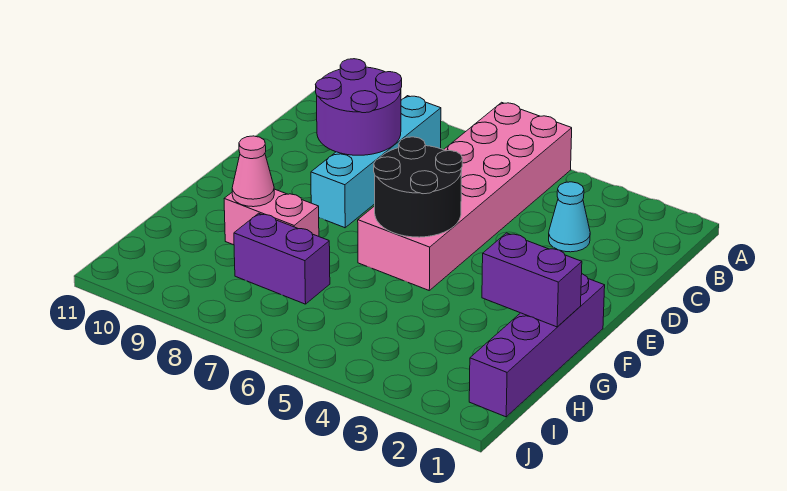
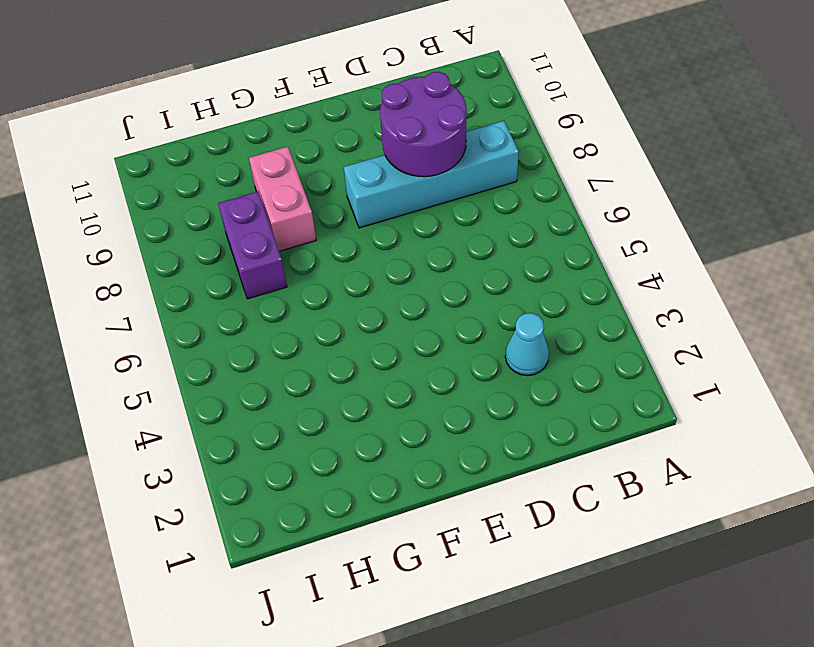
none -> pink 2x6 brick [358,102,572,290]
none -> purple 1x4 brick [469,274,605,417]

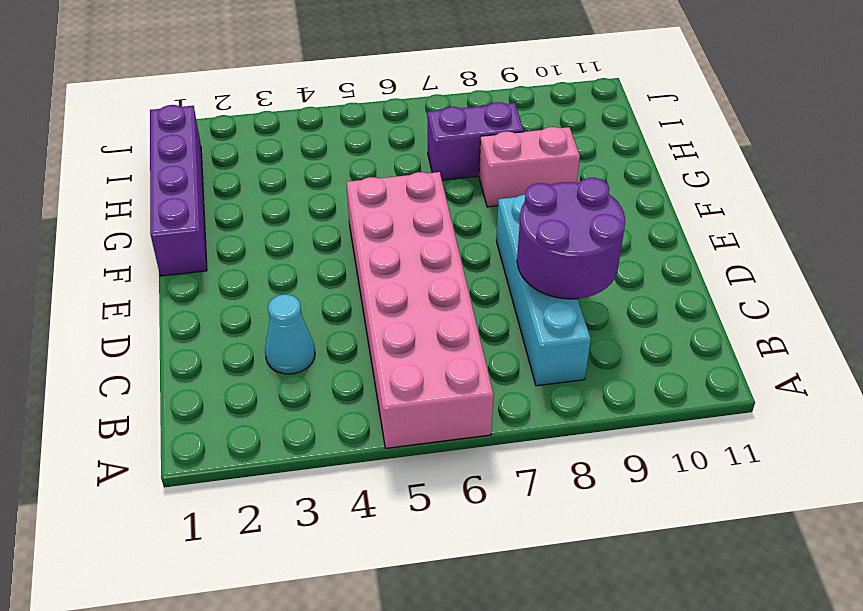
none -> black 2x2 round brick [374,137,462,237]
none -> purple 1x2 brick [482,233,582,327]

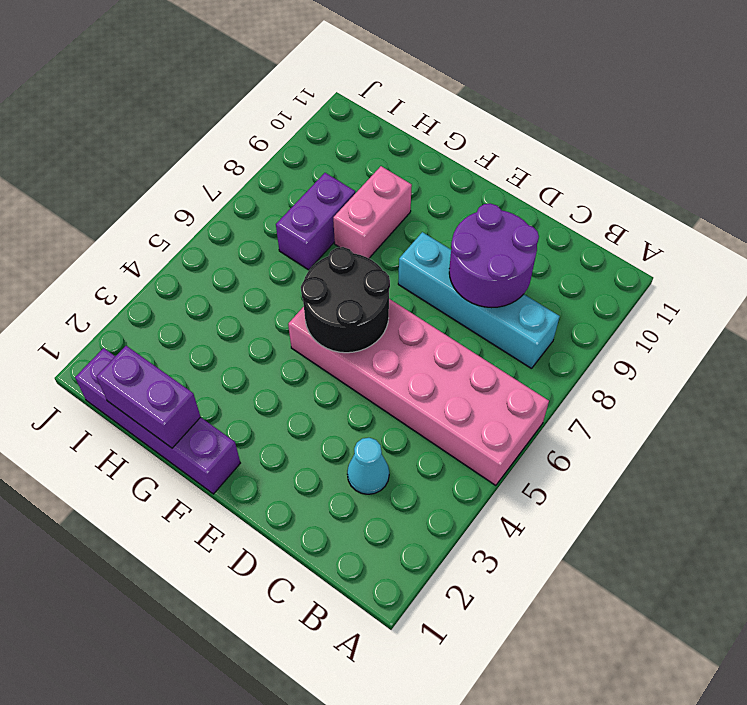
purple 1x2 brick [96,346,200,448] -> purple 1x2 brick turned to [482,233,582,327]
none -> pink 1x1 cone [232,136,274,207]

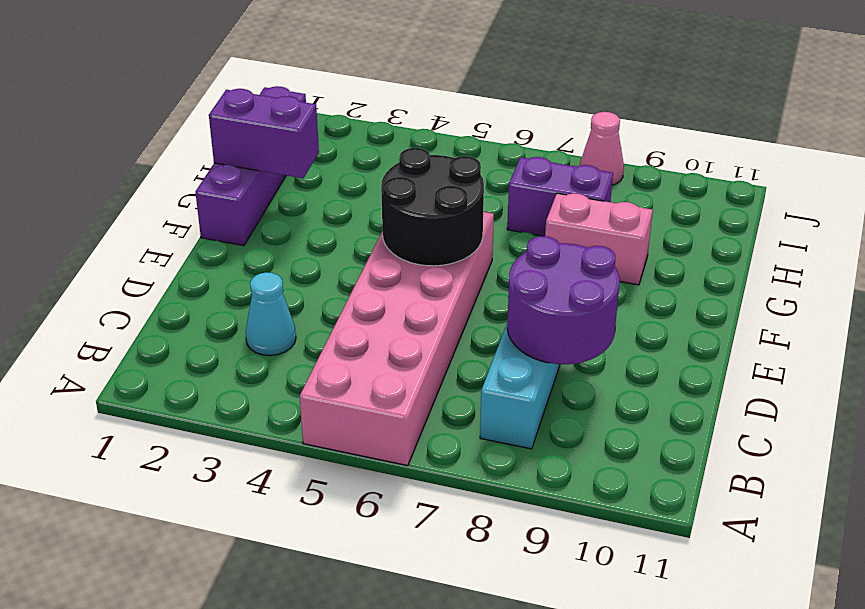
pink 1x1 cone [580,112,624,185] -> pink 1x1 cone moved to [232,136,274,207]

